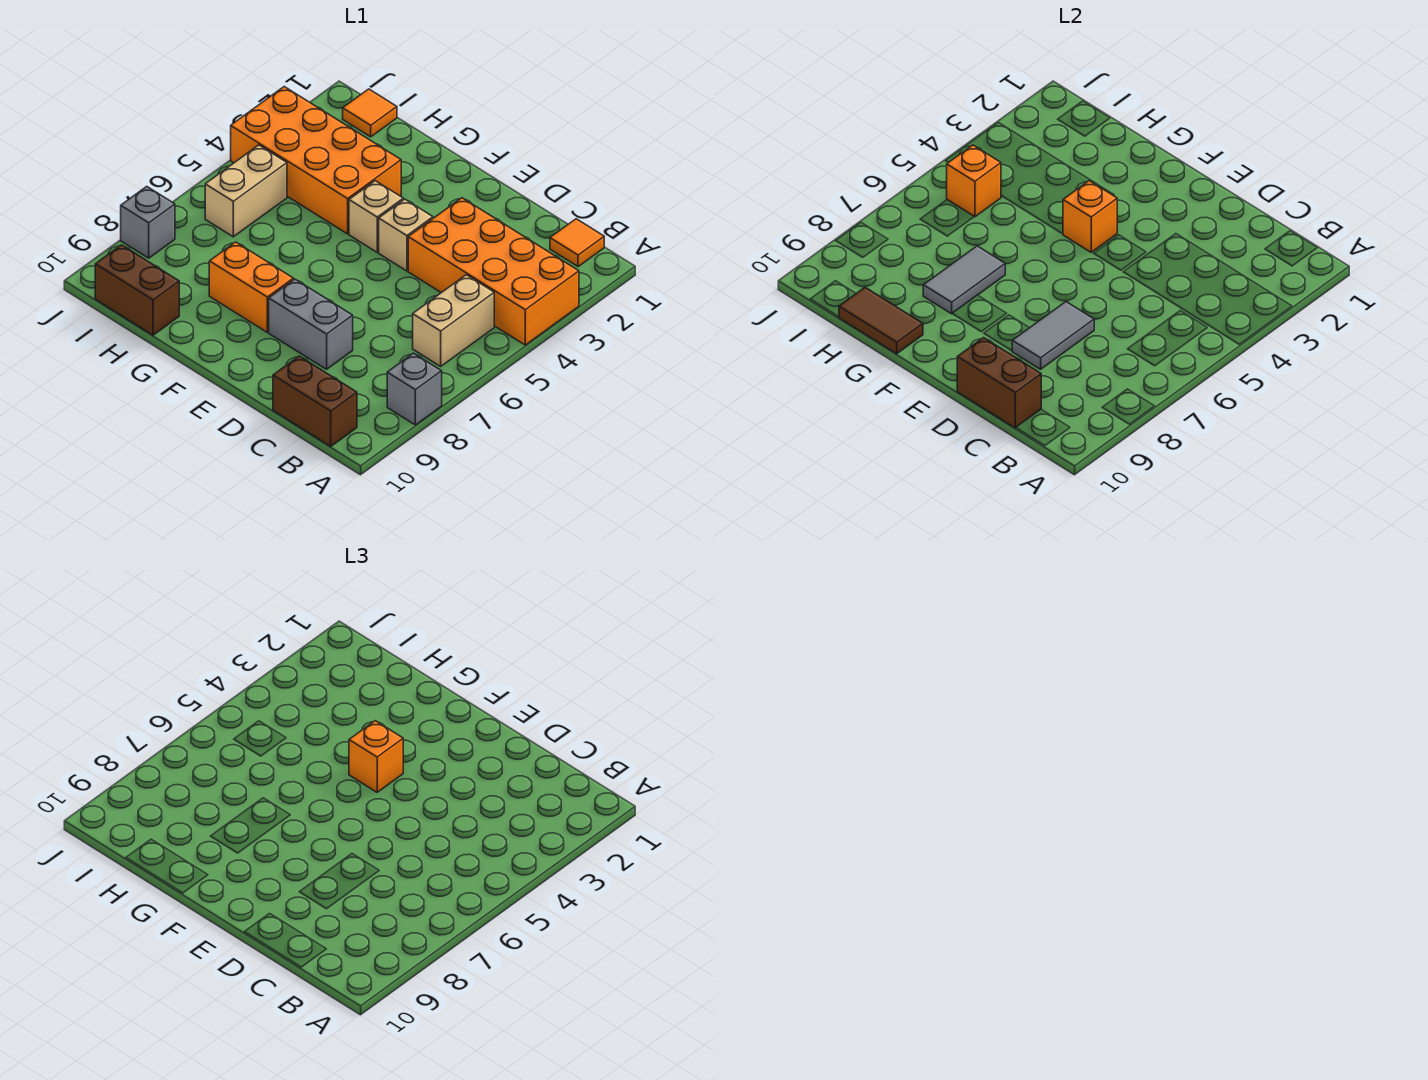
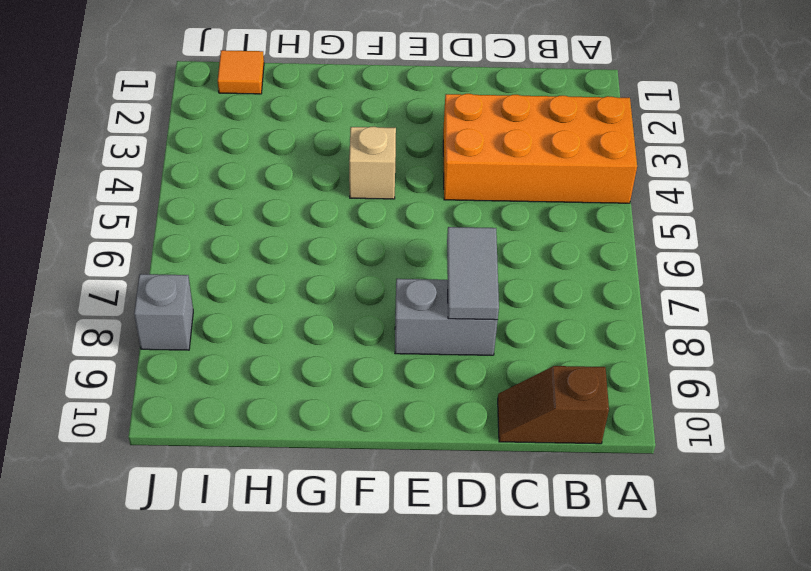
brown 1x2 slope [498,366,609,444] -> brown 1x2 brick [273,356,357,446]
none -> grey 1x1 brick [387,353,442,425]
none -> orange 1x1 tile [550,219,604,267]
none -> tan 1x2 brick [413,275,494,366]

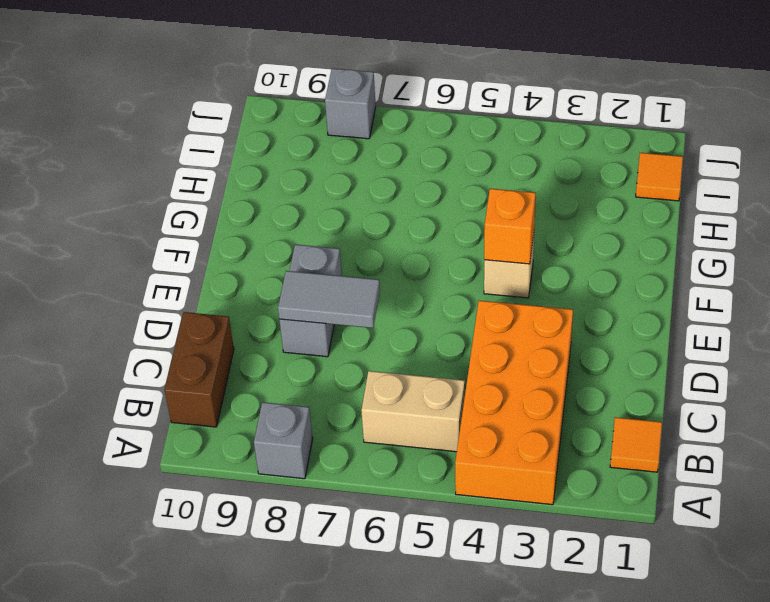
none -> tan 1x1 brick [379,199,433,271]
none -> orange 1x2 brick [209,242,293,332]
none -> orange 2x4 brick [231,87,401,234]

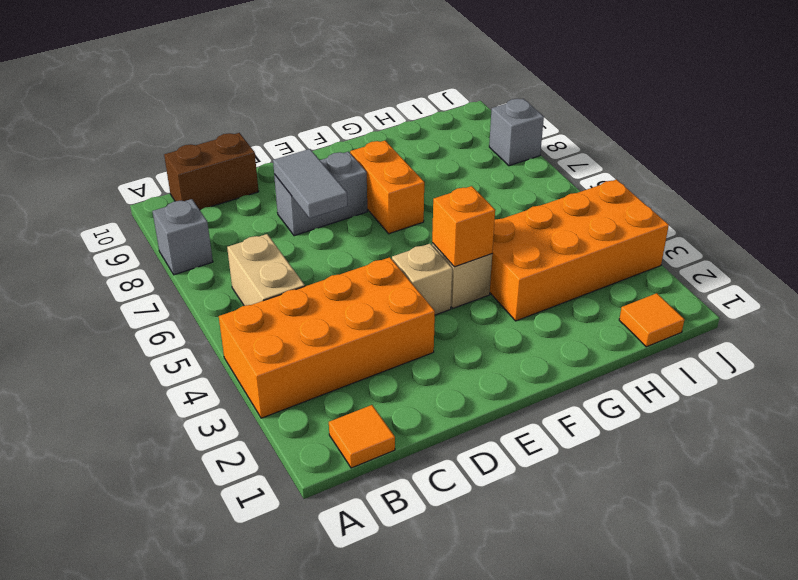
orange 1x2 brick [350,141,424,234] -> orange 1x2 brick turned to [209,242,293,332]
none -> brown 1x2 brick [95,245,179,335]
none -> tan 1x2 brick [205,145,287,237]
none -> brown 1x2 brick [957,338,1041,428]

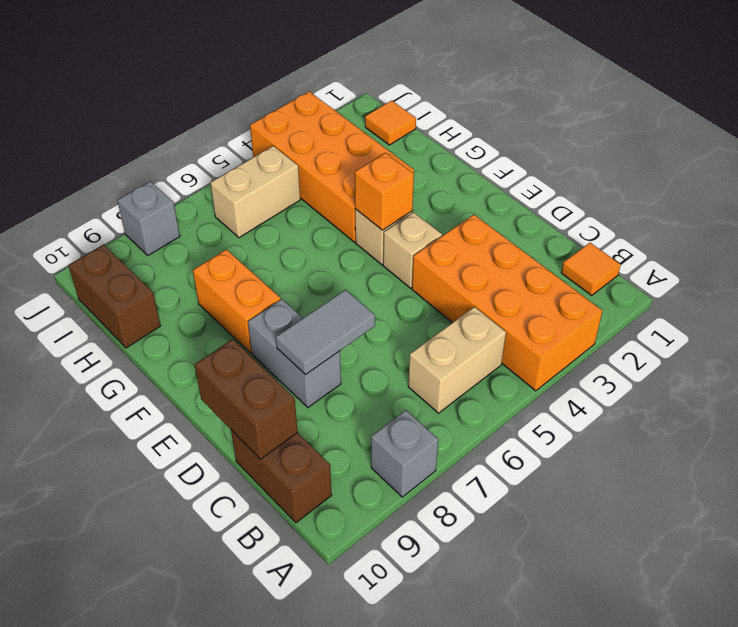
none -> grey 1x2 tile [923,246,1005,314]
none -> brown 1x2 tile [839,287,923,354]
none -> orange 1x1 brick [947,145,1001,217]

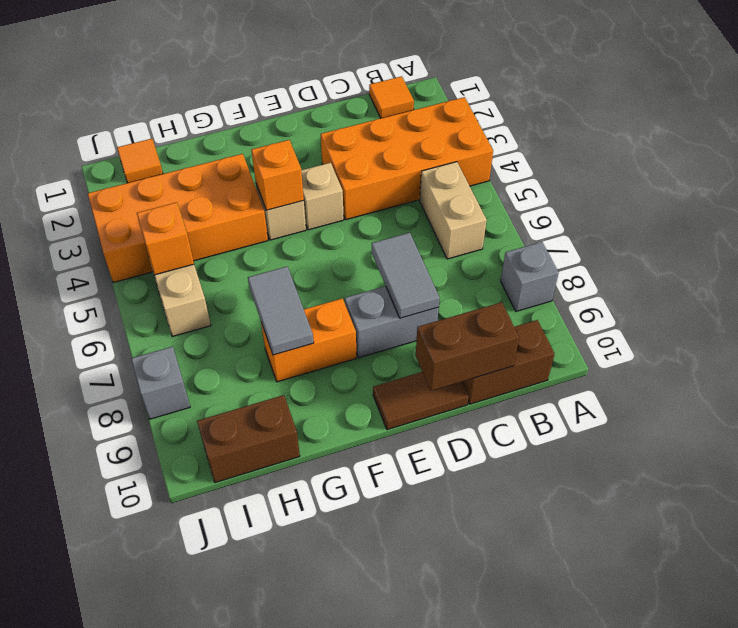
brown 1x2 tile [373,372,468,430] -> brown 1x2 tile moved to [839,287,923,354]
none -> orange 1x1 brick [349,721,403,792]

